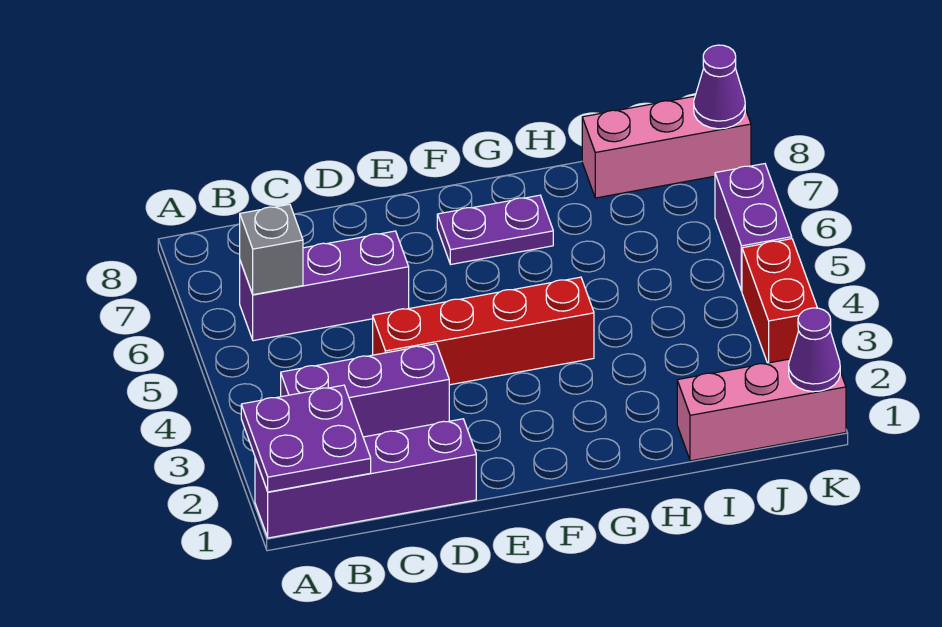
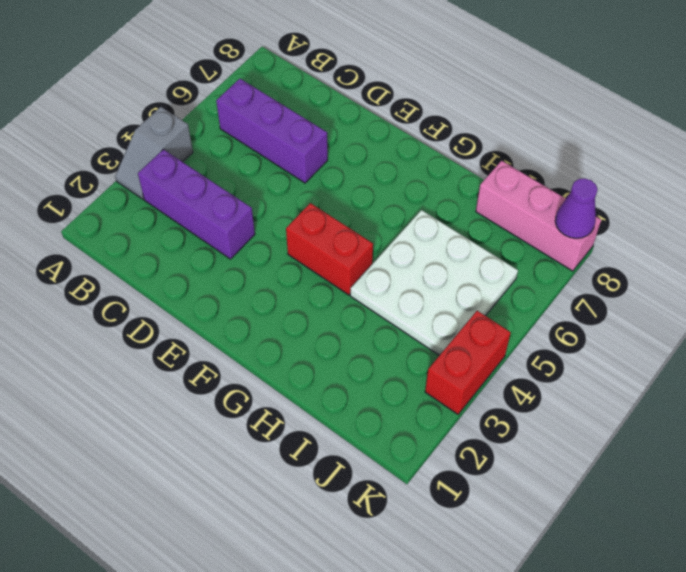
grey 1x2 slope [115,107,193,199] -> none
red 1x2 brick [286,203,373,295] -> red 1x4 brick [373,277,594,385]
white 3x3 plate [350,210,518,355] -> none
none -> purple 1x4 brick [255,419,476,538]
none -> purple 1x2 plate [437,195,553,264]
none -> pink 1x3 brick [677,359,846,461]

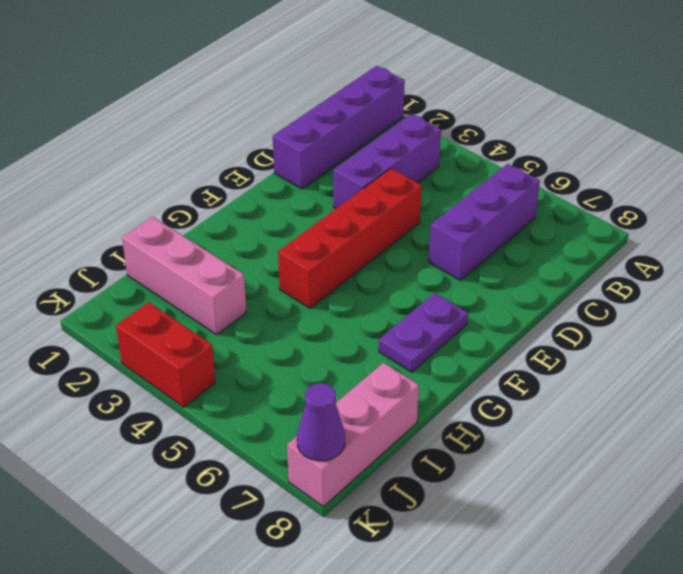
pink 1x3 brick [122,217,246,335] -> pink 1x3 brick turned to [677,359,846,461]
none -> purple 1x2 brick [715,164,792,291]
none -> purple 2x2 plate [241,385,371,492]
none -> grey 1x1 brick [240,204,303,295]

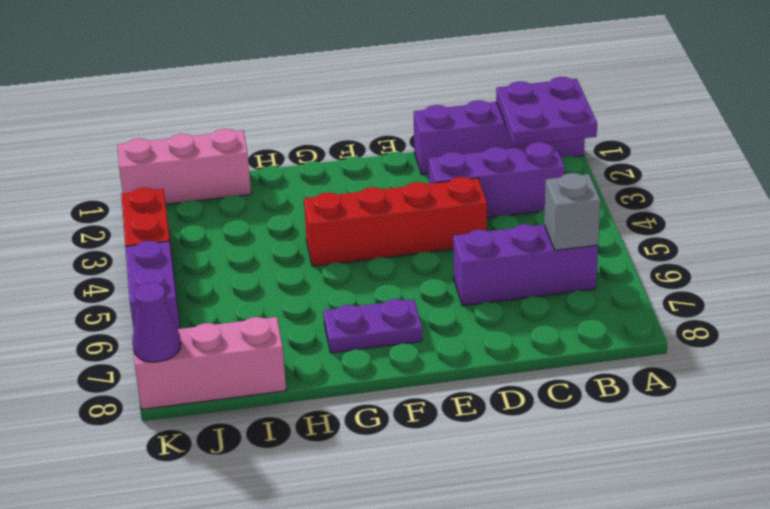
none -> purple 1x1 cone [789,308,840,392]

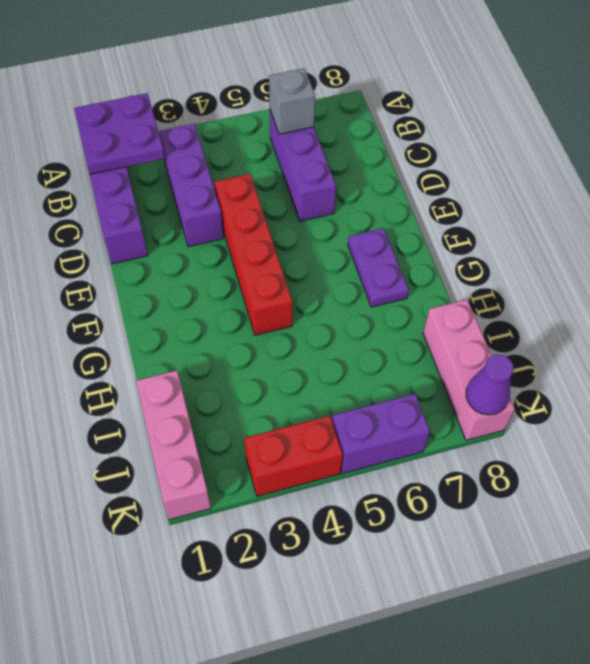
none -> purple 1x1 cone [789,308,840,392]

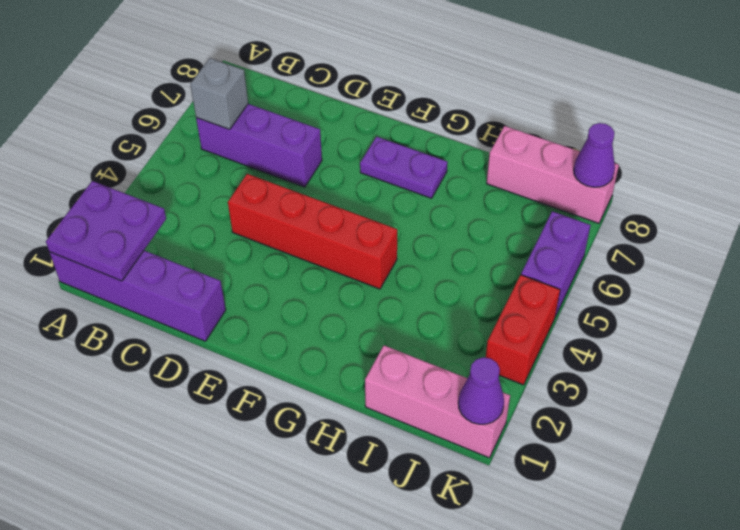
none -> purple 1x3 brick [281,344,449,437]

